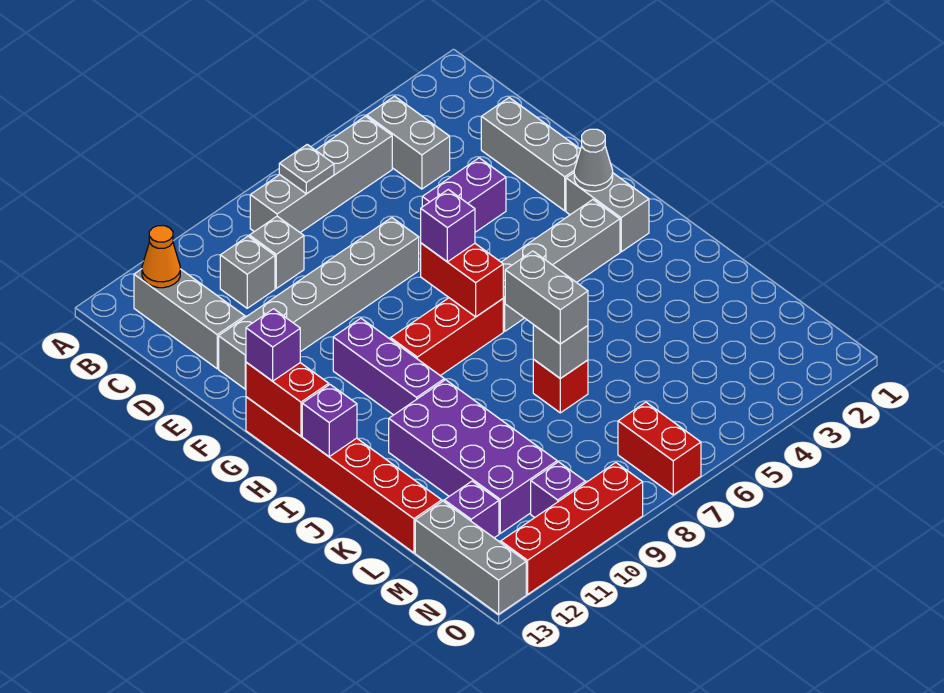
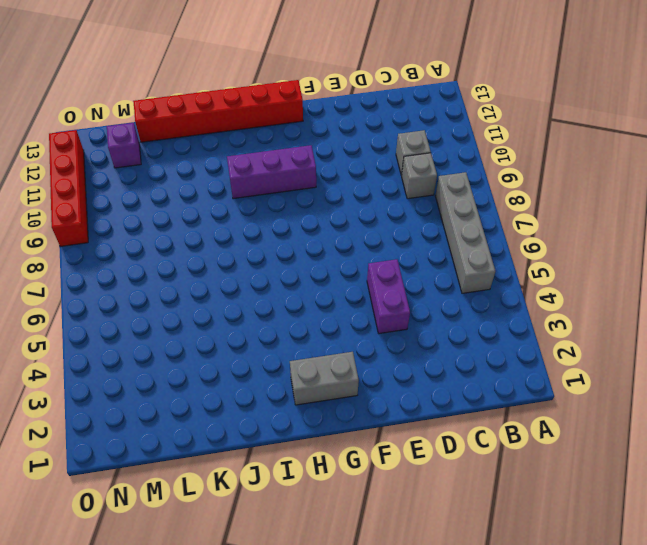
none -> grey 1x2 brick [367,96,450,189]
none -> grey 1x3 brick [134,269,245,369]
none -> grey 1x3 brick [481,98,580,211]
none -> grey 1x6 brick [219,218,419,389]

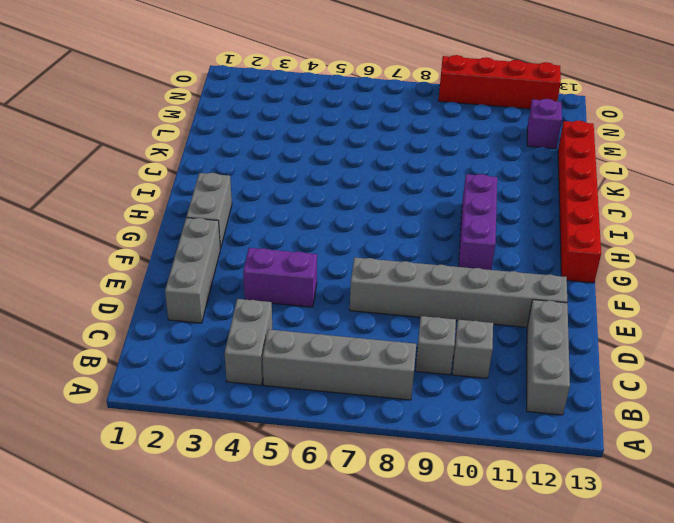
none -> grey 1x4 brick [501,200,620,331]
none -> red 1x3 brick [391,298,503,376]
none -> purple 2x4 brick [389,380,557,533]
none -> red 1x1 brick [533,359,588,413]

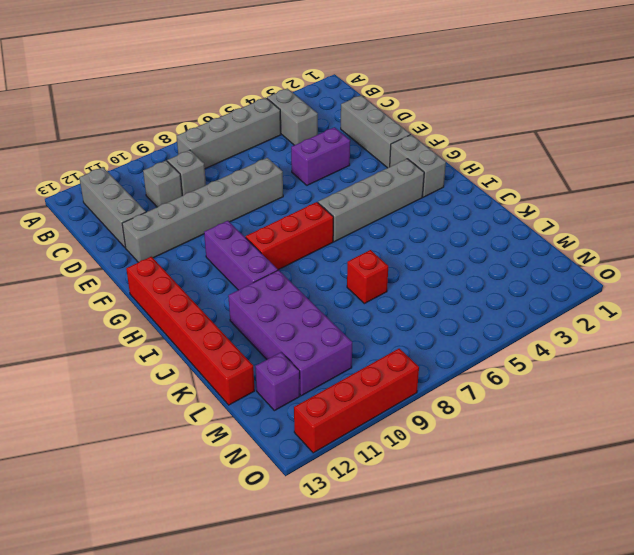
none -> grey 1x3 brick [415,501,526,614]
none -> red 1x2 brick [618,402,701,495]
none -> purple 1x1 brick [531,462,585,517]
none -> grey 1x1 plate [279,145,334,194]

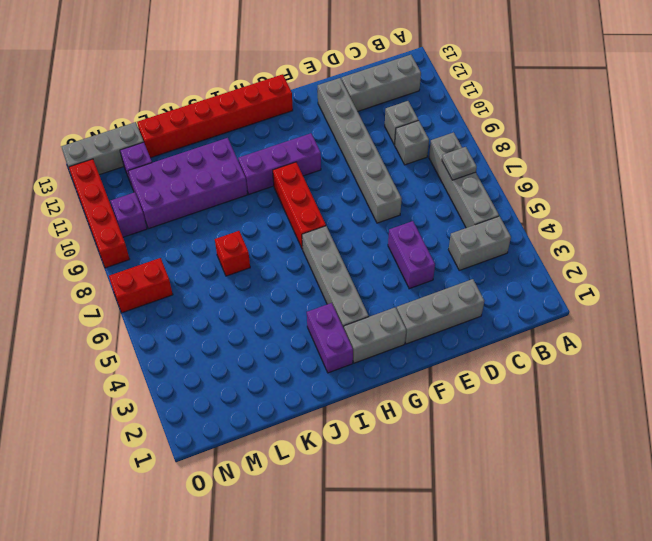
purple 1x2 brick [307,303,353,373] -> none
none -> orange 1x1 cone [142,226,180,288]
none -> grey 1x1 cone [574,129,613,191]
none -> red 1x2 brick [421,243,503,317]
none -> red 1x2 brick [246,362,329,436]

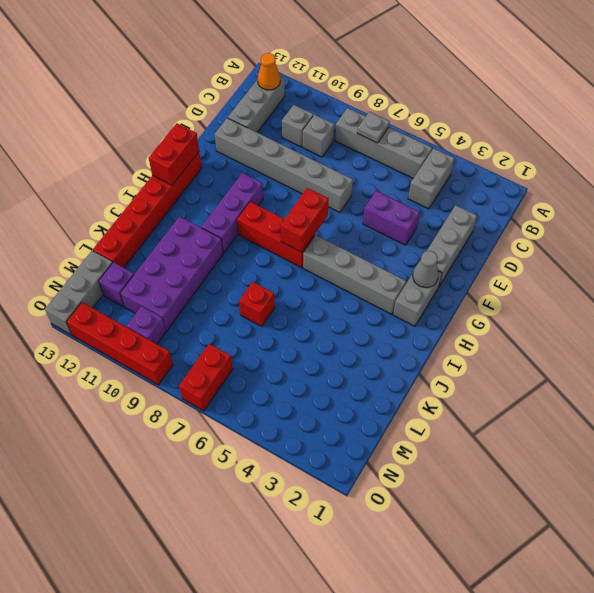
none -> purple 1x1 brick [302,385,357,457]
none -> grey 1x1 brick [533,325,588,378]
none -> purple 1x1 brick [421,189,475,262]
none -> purple 1x1 brick [246,309,300,381]

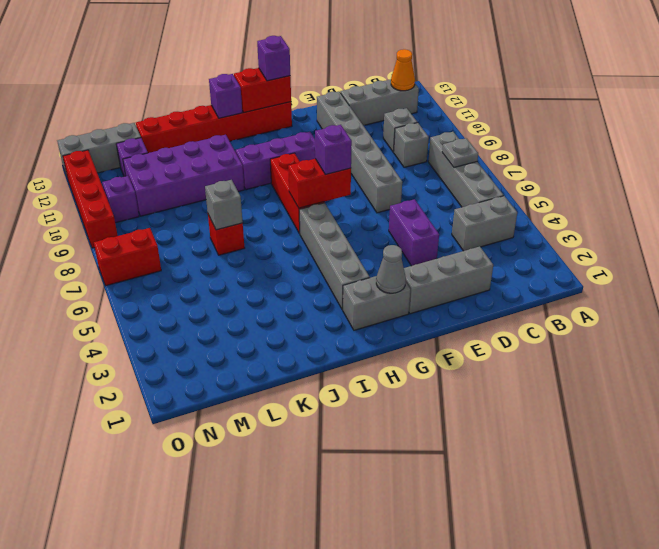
none -> grey 1x2 brick [505,251,588,344]

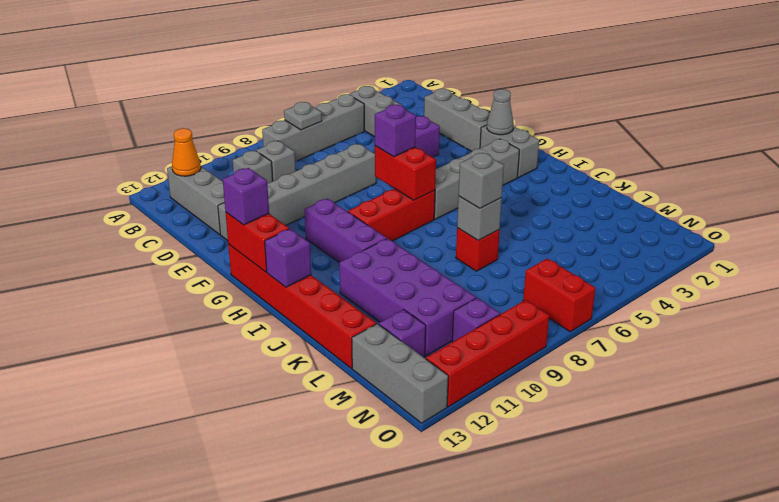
grey 1x1 brick [458,153,504,208] -> grey 1x2 brick [505,251,588,344]

